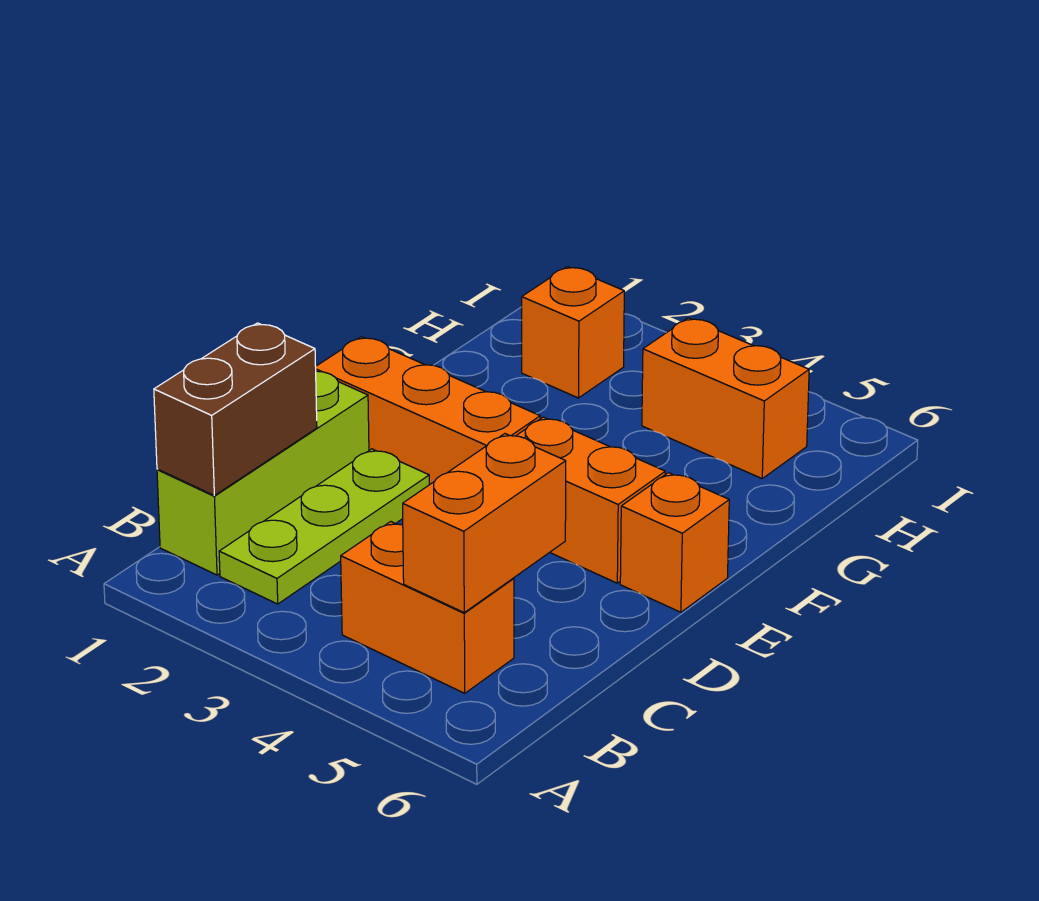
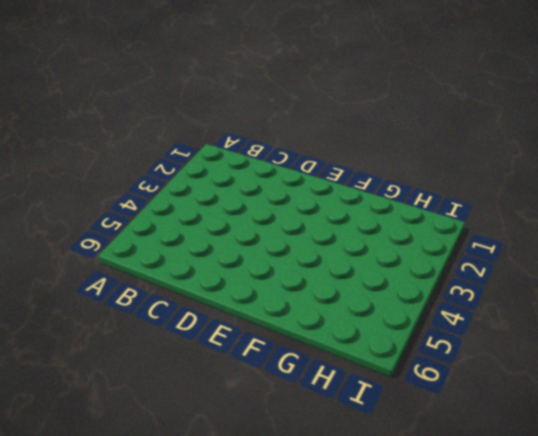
none -> lime 1x3 brick [157,371,369,575]
none -> lime 1x3 plate [219,449,429,604]

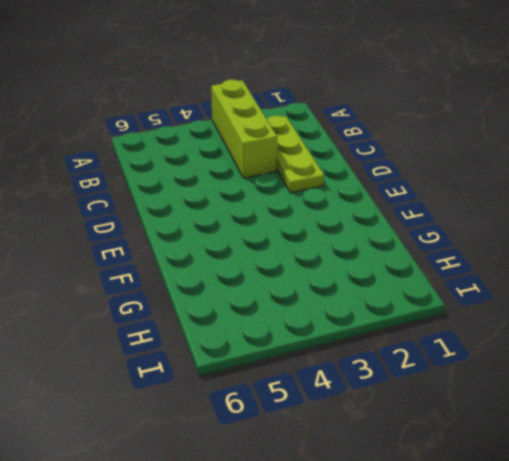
lime 1x3 brick [211,80,277,178] -> lime 1x3 brick moved to [157,371,369,575]
none -> orange 1x2 brick [341,522,514,693]
none -> orange 1x3 brick [316,337,540,485]

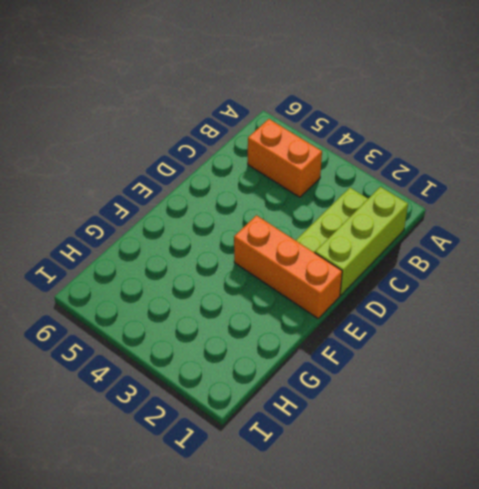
none -> orange 1x2 brick [516,417,665,583]
none -> orange 1x1 brick [620,473,729,612]

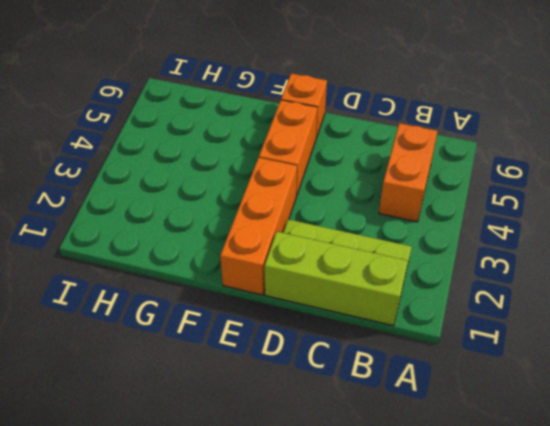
none -> orange 1x1 brick [522,267,624,398]
none -> orange 1x2 brick [642,318,809,478]

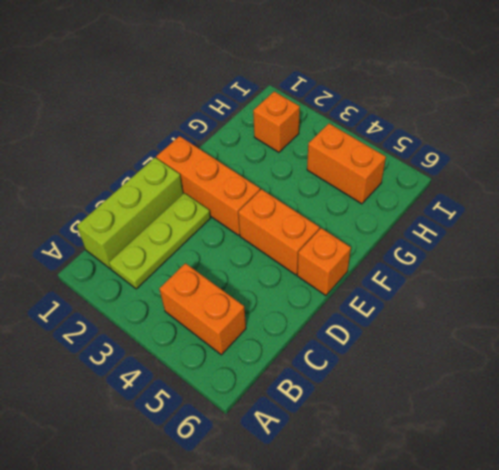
none -> brown 1x2 brick [154,323,317,495]
none -> orange 1x2 brick [403,434,566,612]

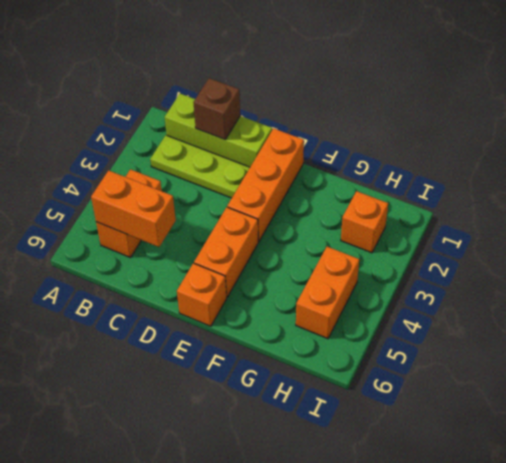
brown 1x1 brick [193,78,240,139] -> brown 1x2 brick [154,323,317,495]

